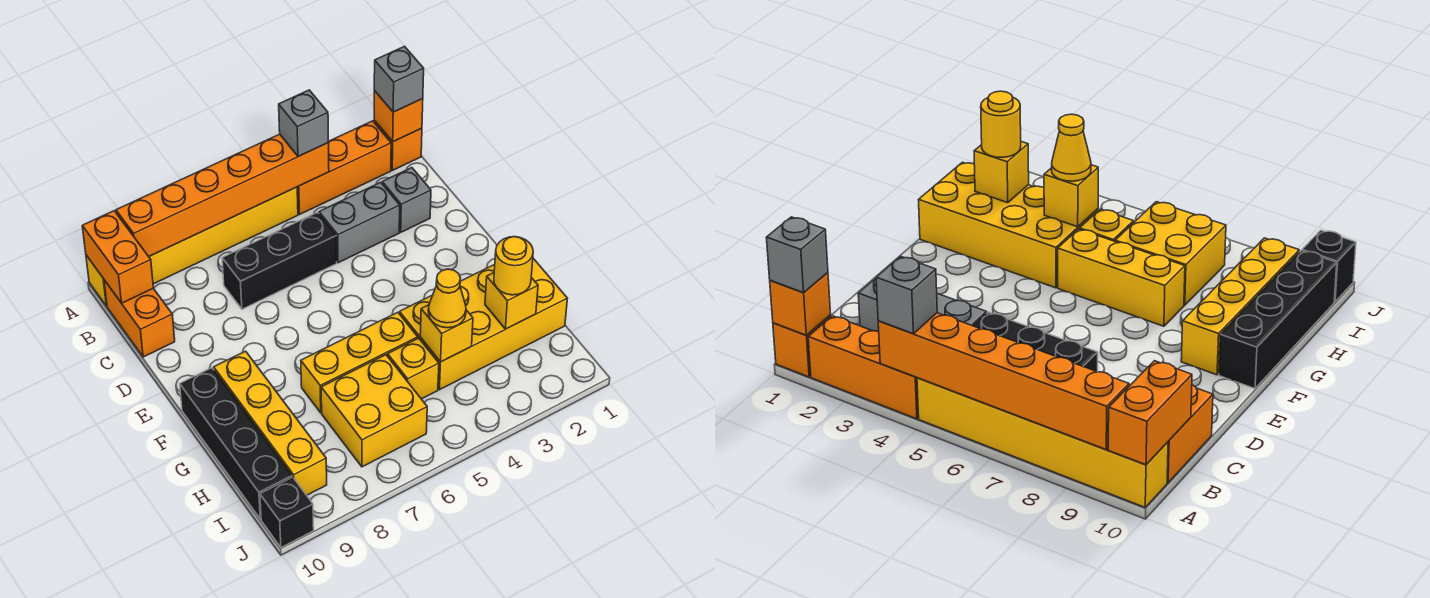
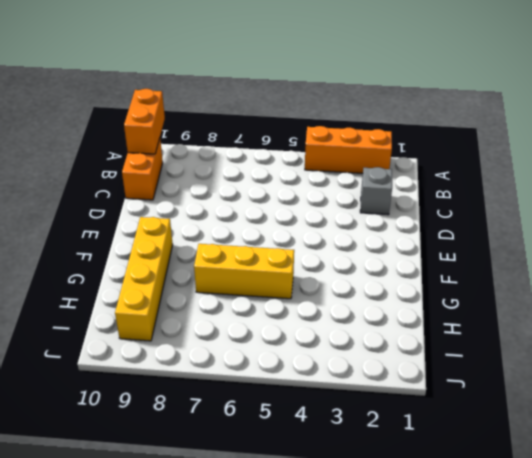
none -> orange 1x1 brick [374,121,422,170]
none -> yellow 1x6 brick [86,187,298,306]
none -> grey 1x2 brick [319,182,400,263]

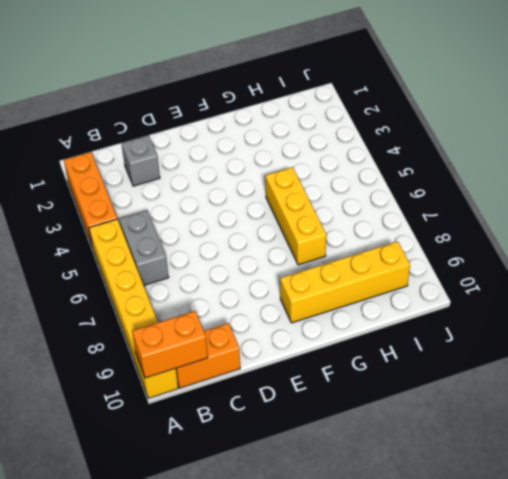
grey 1x2 brick [119,210,169,286] -> grey 1x2 brick moved to [319,182,400,263]
none -> orange 1x1 brick [374,121,422,170]
none -> black 1x3 brick [222,212,337,309]
none -> black 1x4 brick [180,368,292,519]

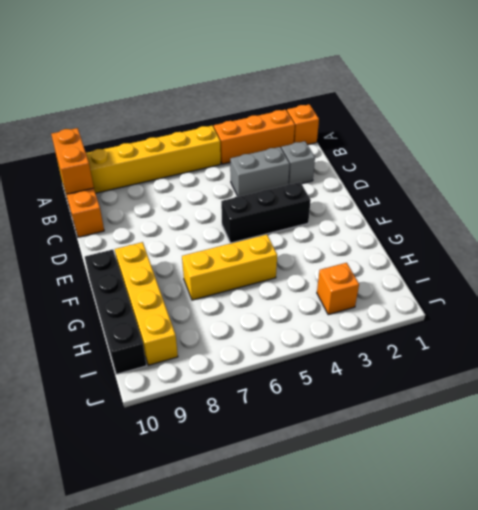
black 1x3 brick [221,182,311,243] -> black 1x3 brick moved to [222,212,337,309]
orange 1x1 brick [317,263,359,315] -> orange 1x1 brick moved to [374,91,423,142]
none -> yellow 2x4 brick [399,258,567,390]
none -> yellow 1x1 brick [388,338,439,399]
none -> yellow 2x2 brick [321,355,427,467]

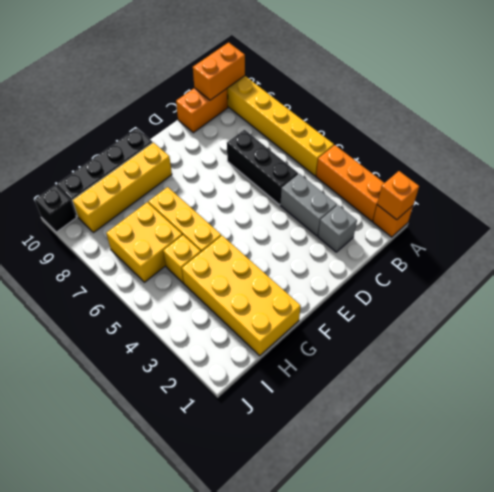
none -> orange 1x6 brick [116,134,329,256]
none -> yellow 1x1 brick [485,273,538,329]
none -> yellow 1x1 brick [420,305,473,362]

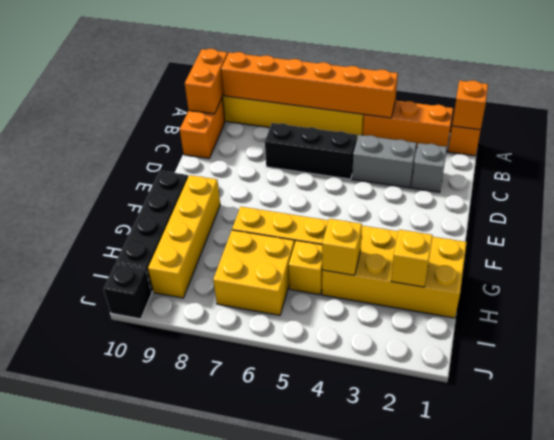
none -> grey 1x1 brick [374,46,424,112]
none -> grey 1x1 brick [279,90,328,157]
none -> yellow 1x1 round brick [494,237,533,295]

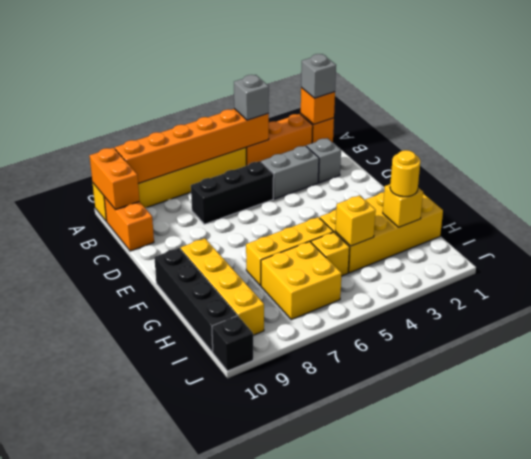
none -> yellow 1x1 cone [428,269,466,328]

